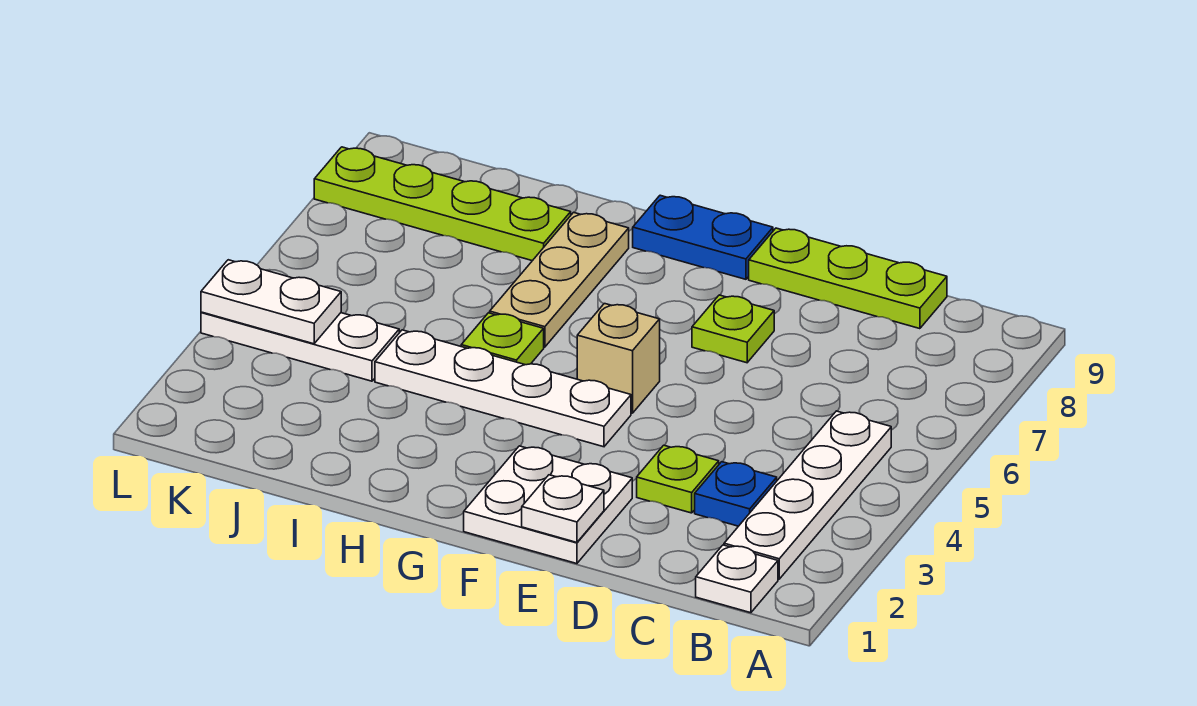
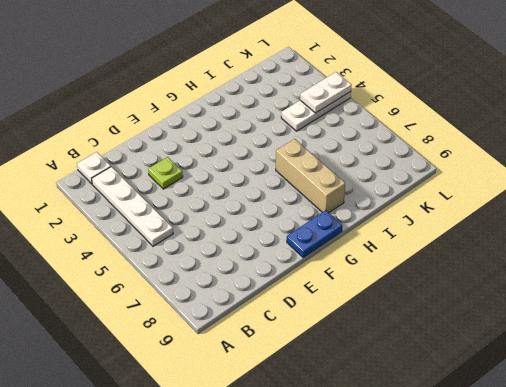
tan 1x3 brick [276,139,345,213] -> tan 1x3 plate [490,212,629,347]
none -> blue 1x1 plate [695,462,777,526]
none -> lime 1x3 plate [749,228,947,329]
none -> white 2x2 plate [464,446,632,564]

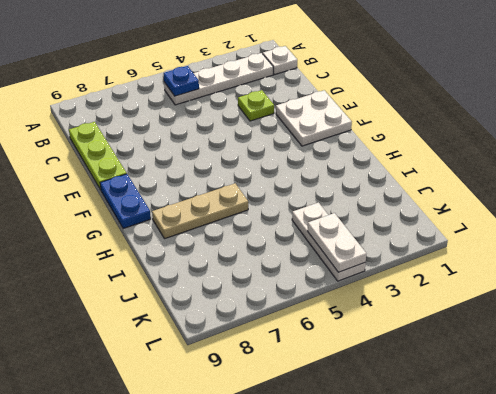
blue 1x1 plate [164,66,199,96] -> blue 1x1 plate moved to [695,462,777,526]
none -> lime 1x1 plate [692,295,774,363]
none -> white 1x4 plate [375,330,631,447]
none -> tan 1x1 brick [577,304,660,413]

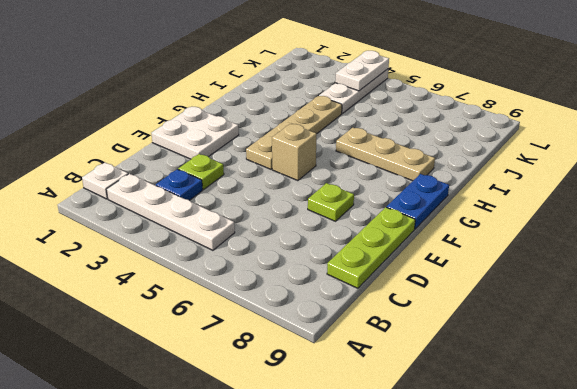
tan 1x4 plate [246,96,342,169] -> white 1x4 plate [375,330,631,447]
none -> lime 1x1 plate [461,313,544,365]
none -> lime 1x4 plate [314,147,571,261]
none -> white 1x1 plate [522,475,604,542]

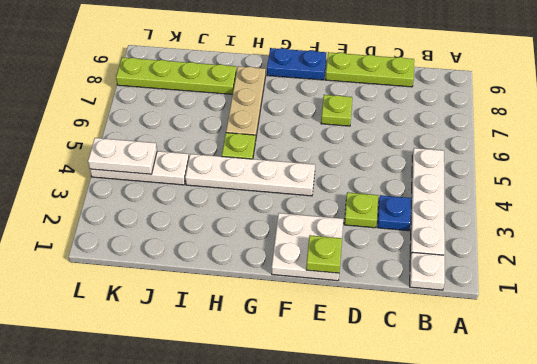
lime 1x1 plate [306,235,342,273] -> white 1x1 plate [522,475,604,542]
none -> tan 1x1 brick [577,304,660,413]

